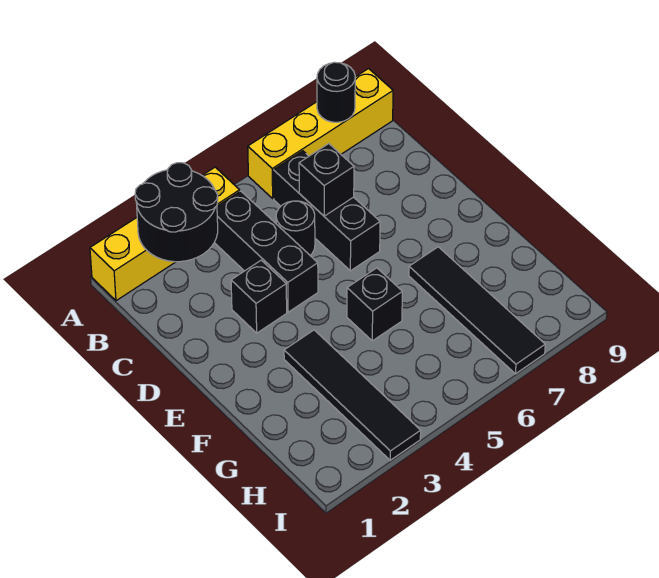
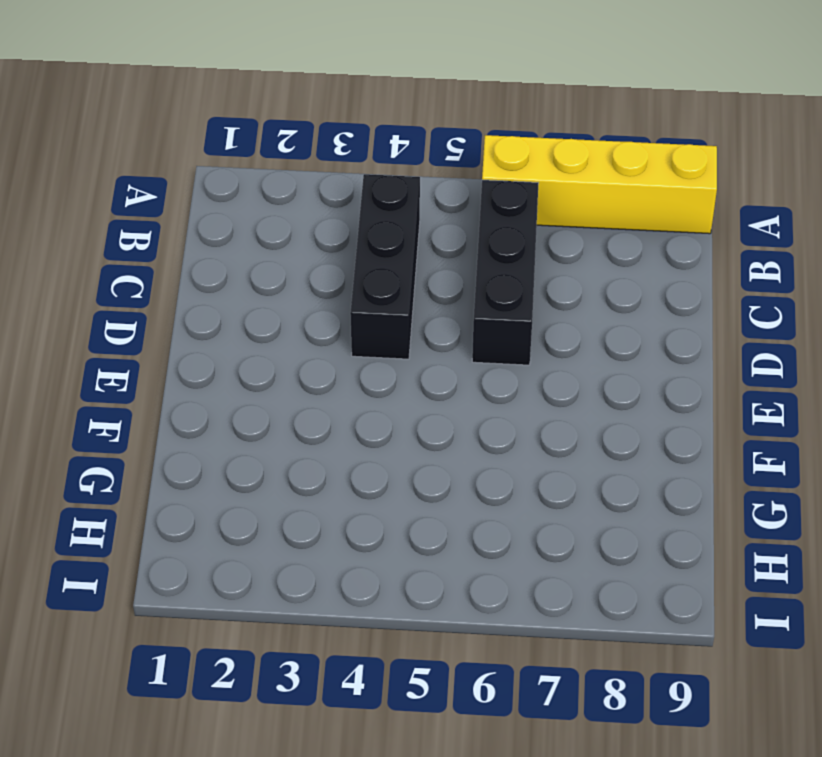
none -> yellow 1x4 brick [90,167,240,301]
none -> black 1x1 round brick [276,201,315,255]
none -> black 1x1 brick [231,260,287,333]

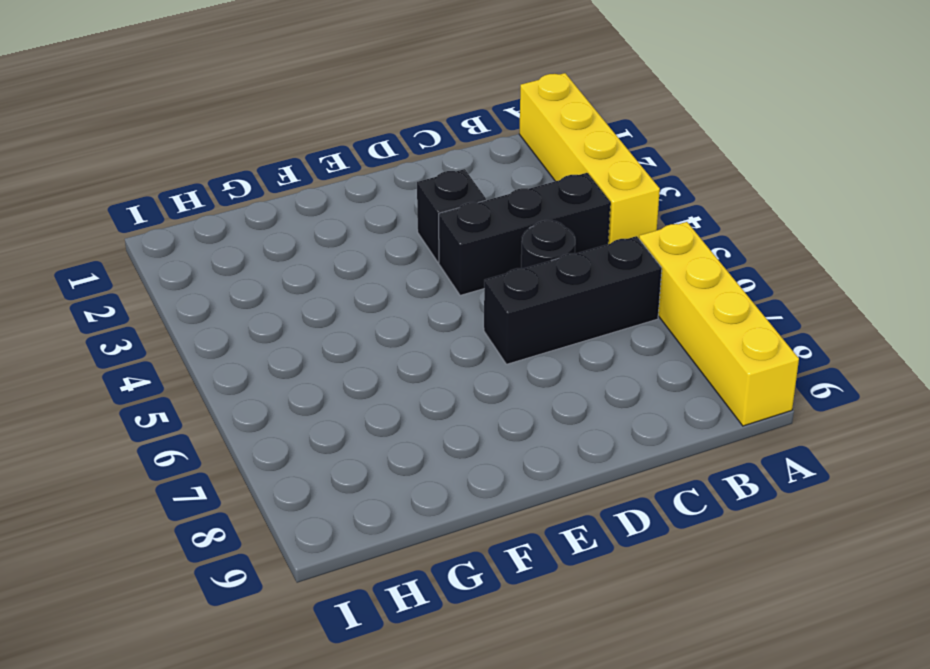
none -> black 1x4 tile [284,330,421,460]
none -> black 1x1 brick [347,268,402,341]
none -> black 1x4 tile [409,247,545,374]

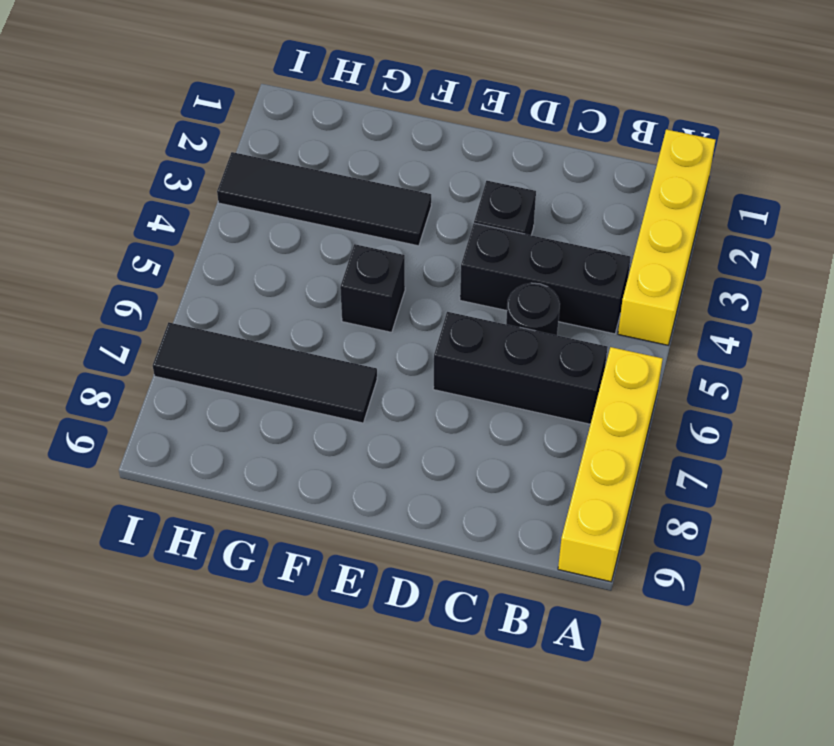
none -> black 2x2 round brick [135,163,218,262]
none -> black 1x1 round brick [317,62,355,122]
none -> black 1x1 brick [299,144,354,216]

